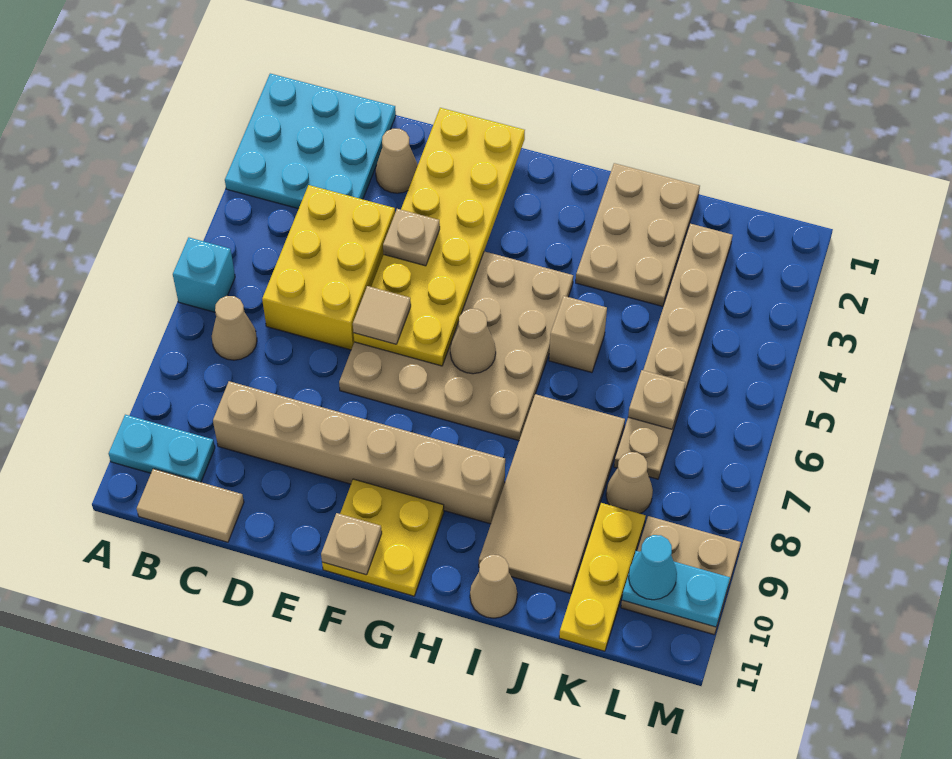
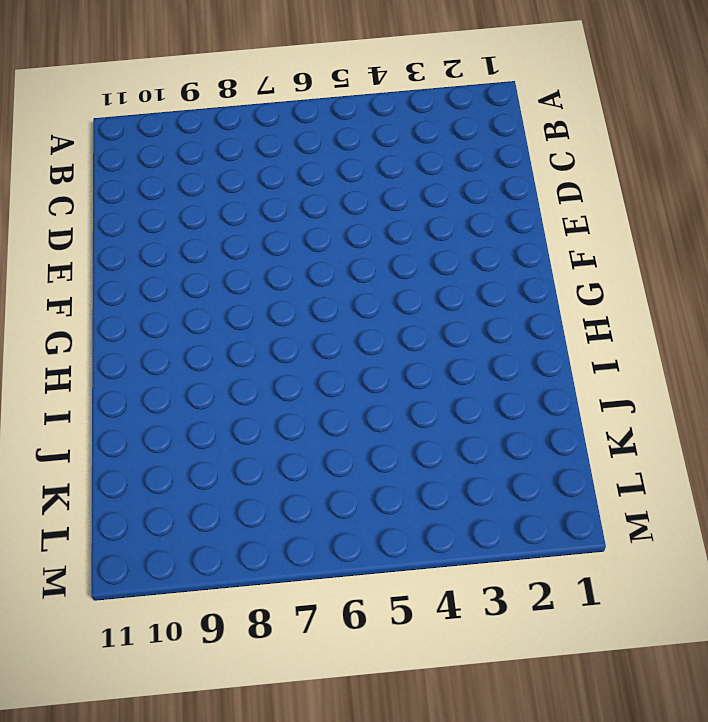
none -> cyan 3x3 plate [225,74,396,209]
none -> cyan 1x1 brick [173,237,235,312]
none -> cyan 1x2 plate [109,415,215,482]

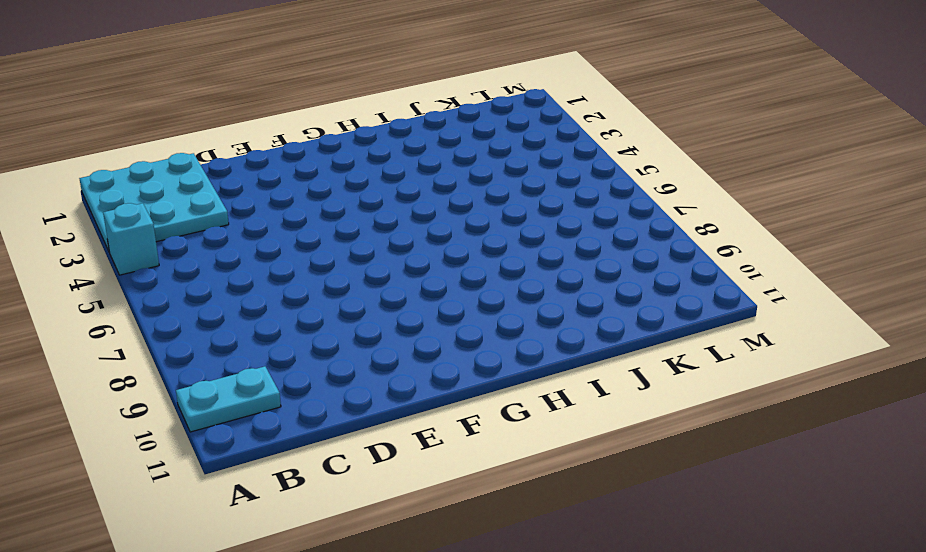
cyan 1x1 brick [103,203,159,275] -> cyan 1x1 brick moved to [173,237,235,312]
none -> tan 1x1 cone [212,296,257,360]
none -> tan 1x2 tile [137,469,244,542]
none -> yellow 2x3 brick [262,185,395,350]

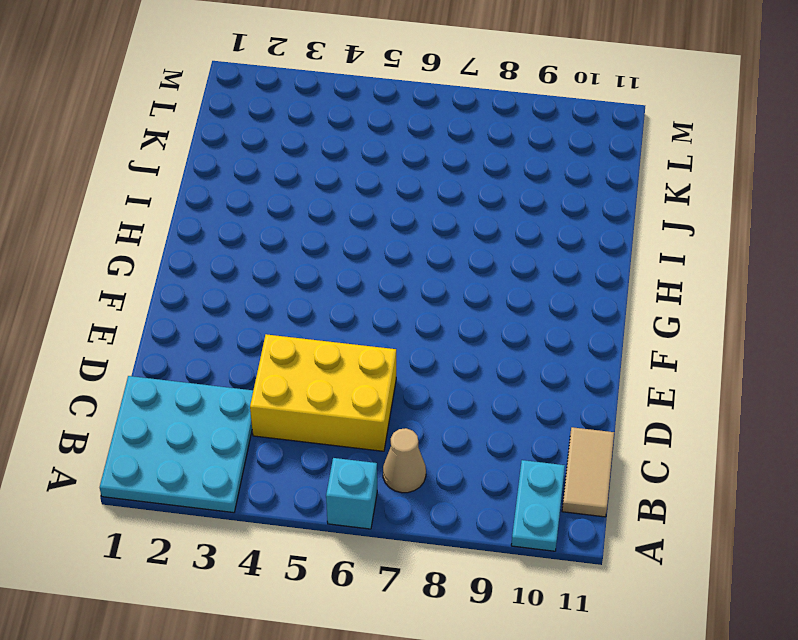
none -> tan 1x6 brick [213,381,505,524]
none -> tan 1x1 cone [376,129,418,193]
none -> tan 4x4 plate [339,251,573,440]

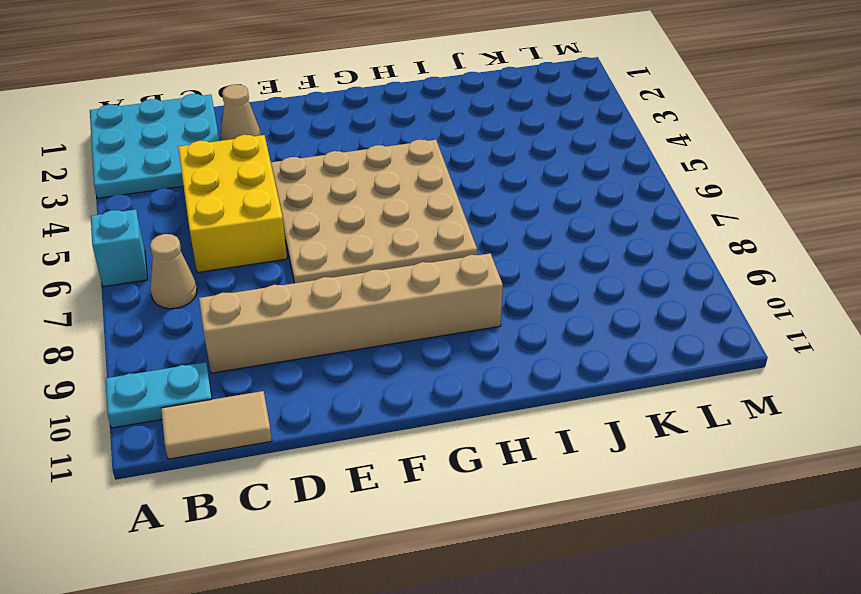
none -> yellow 2x2 plate [322,479,444,596]
none -> tan 2x3 plate [576,163,700,306]
none -> tan 1x1 brick [549,296,607,373]

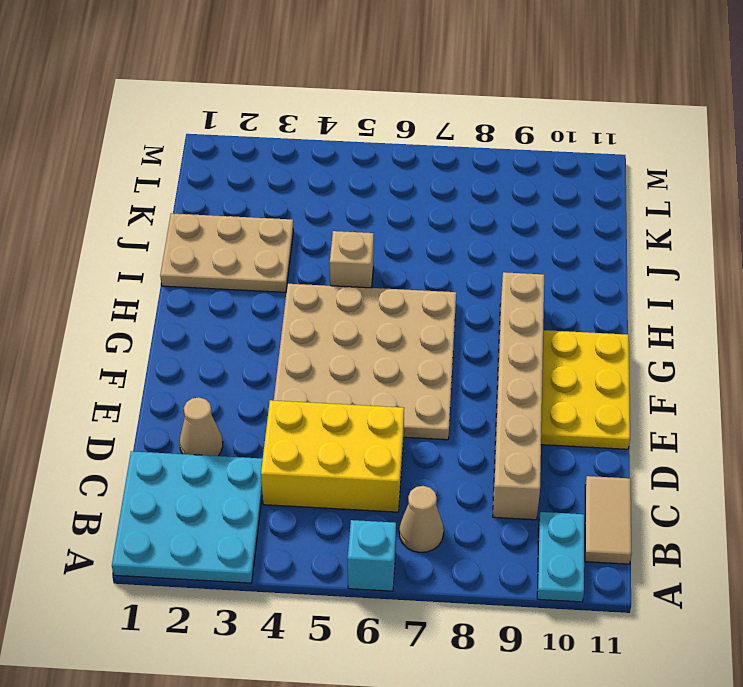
yellow 2x3 plate [541,330,630,449] -> yellow 2x2 plate [322,479,444,596]
none -> tan 2x4 tile [479,394,625,594]
none -> tan 1x1 cone [470,555,517,618]
none -> tan 1x6 plate [614,224,733,479]

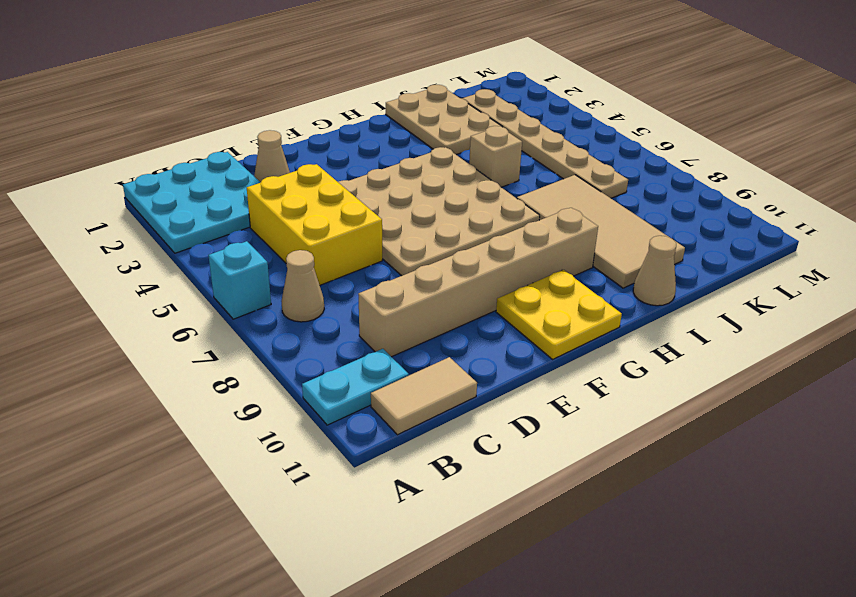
none -> tan 1x1 cone [606,452,653,514]
none -> yellow 1x3 plate [559,503,646,651]
none -> tan 2x2 plate [621,516,741,635]

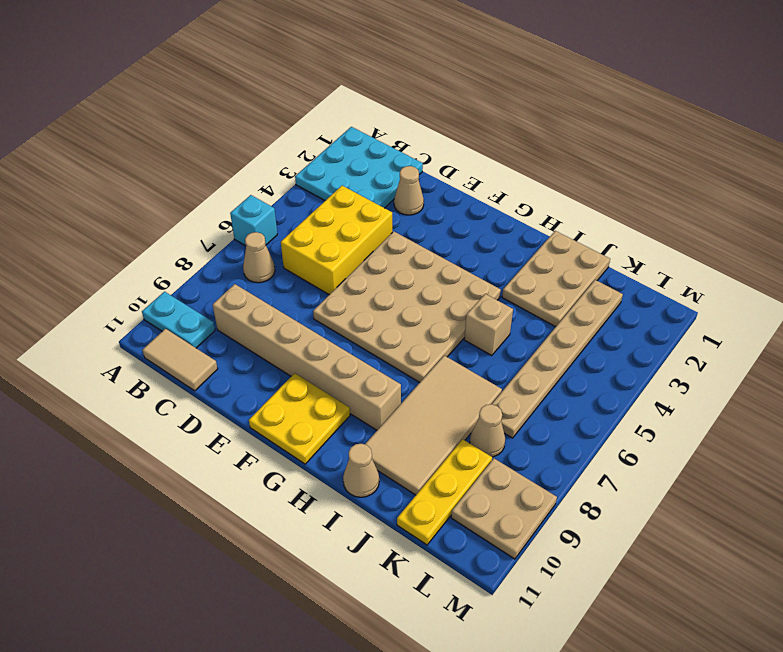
none -> yellow 2x6 plate [354,108,525,366]
none -> tan 1x1 plate [321,513,382,575]
none -> tan 1x1 cone [450,309,496,374]

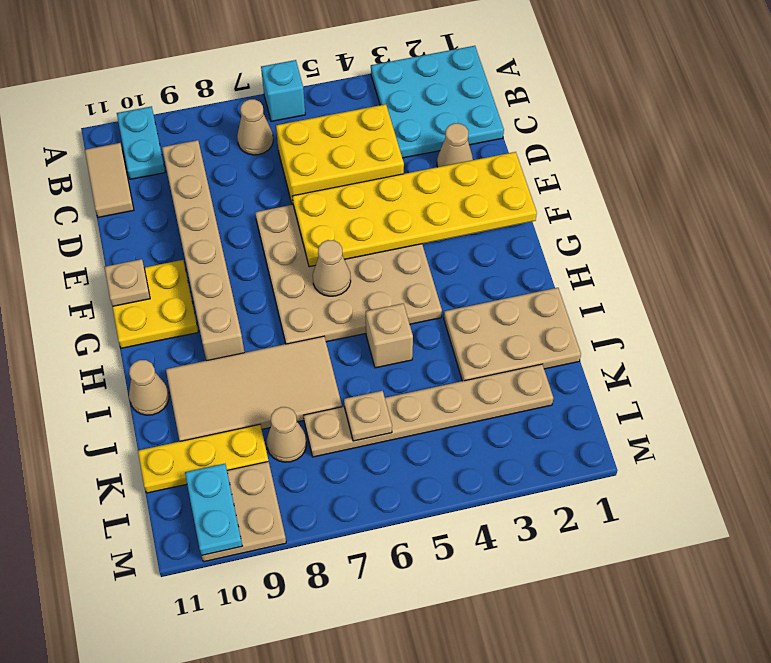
none -> tan 1x1 plate [383,209,440,266]
none -> tan 1x1 tile [353,286,411,344]
none -> cyan 1x1 cone [629,535,677,600]

